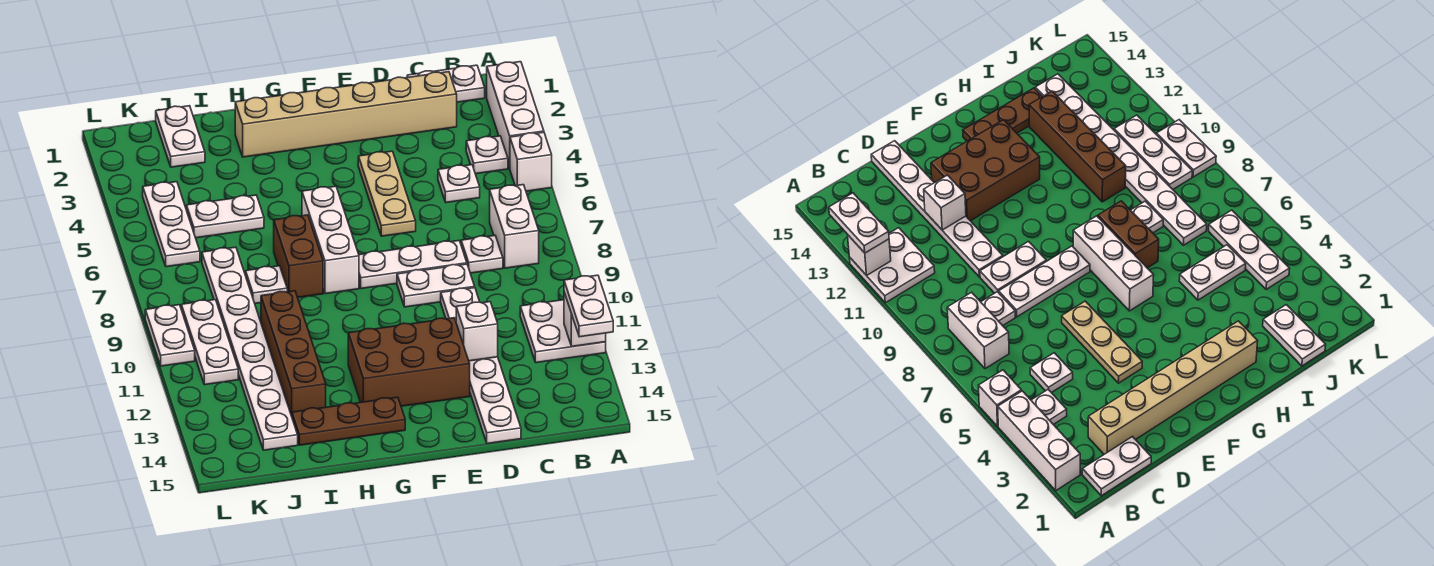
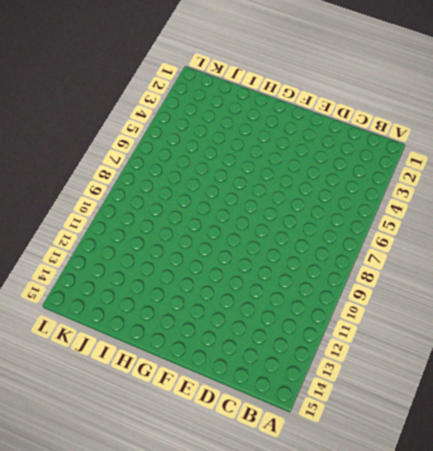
none -> white 1x3 brick [487,62,544,168]
none -> white 1x1 brick [510,132,552,191]
none -> white 2x2 plate [520,300,606,363]

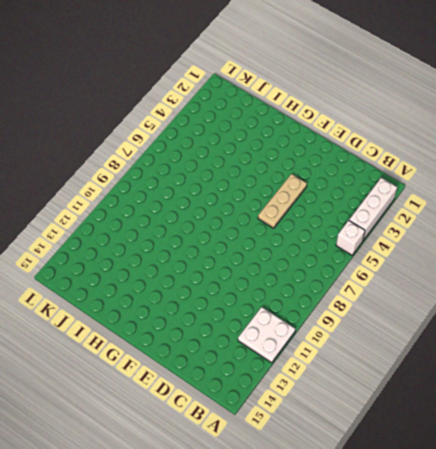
none -> white 1x2 plate [407,65,485,102]
none -> white 1x1 plate [466,136,508,174]
none -> white 1x2 brick [490,185,539,268]

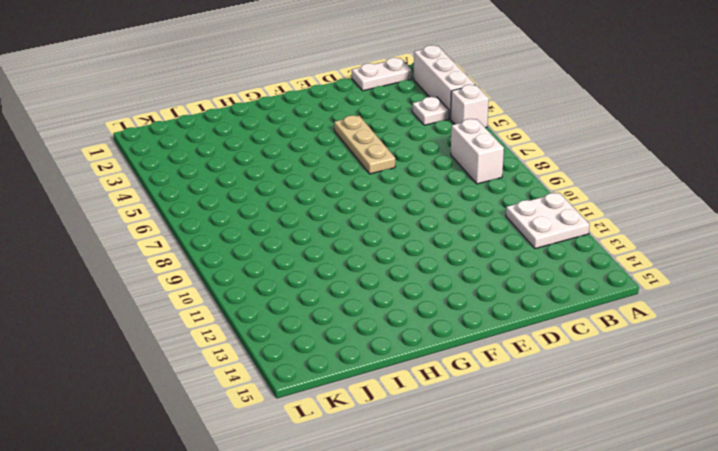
none -> tan 1x6 brick [235,72,457,157]
none -> white 1x1 plate [438,165,480,203]
none -> white 1x1 plate [461,236,503,273]

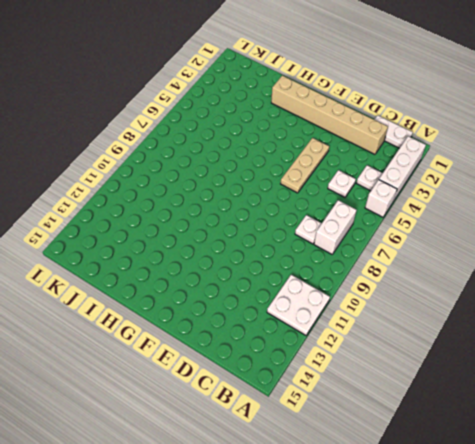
none -> white 1x3 plate [359,241,467,289]
none -> white 1x2 plate [397,264,475,307]
none -> white 1x6 plate [441,288,521,444]

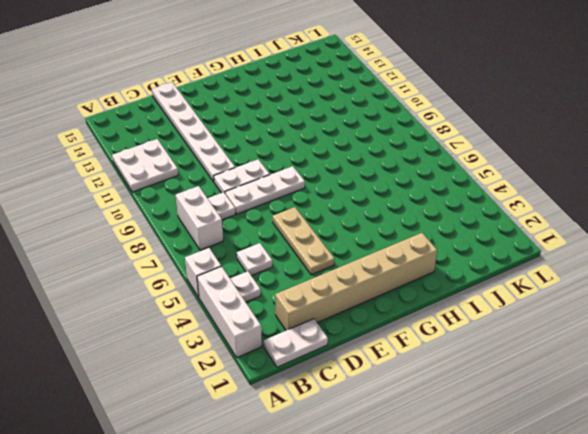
none -> brown 2x3 brick [348,318,470,406]
none -> white 1x3 brick [302,186,359,294]
none -> brown 1x3 plate [292,397,405,445]

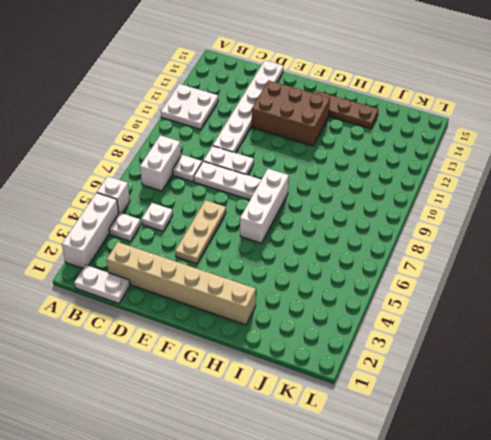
none -> brown 1x2 brick [274,215,323,298]
none -> white 1x2 plate [186,195,264,238]
none -> white 1x1 plate [246,266,287,303]

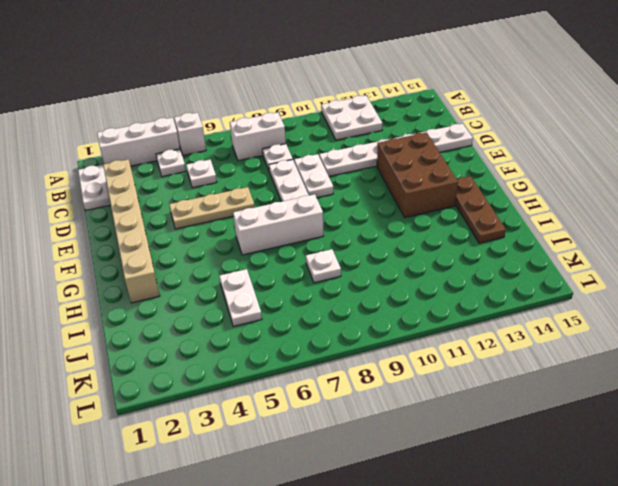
none -> brown 1x2 brick [274,215,323,298]
none -> brown 1x4 brick [261,291,326,416]
none -> white 1x2 plate [156,106,205,167]

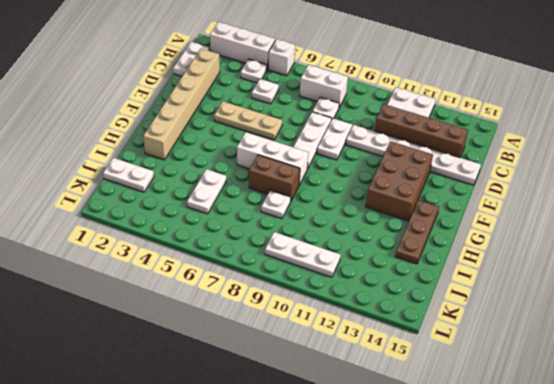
brown 1x4 brick [375,104,468,158] -> brown 1x4 brick moved to [261,291,326,416]
none -> white 1x8 plate [202,247,298,450]
none -> white 1x3 plate [143,182,200,267]
none -> white 1x2 plate [145,305,195,366]

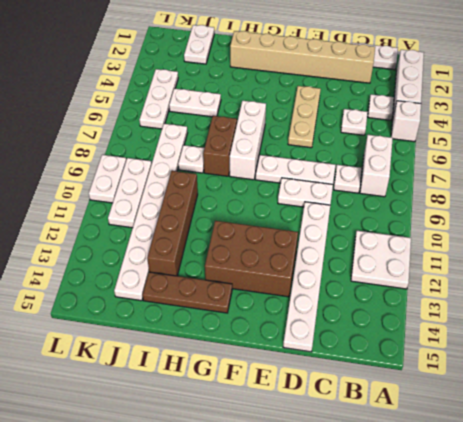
none -> white 1x1 brick [564,292,606,346]
none -> white 1x1 brick [456,302,498,361]
none -> white 1x2 plate [564,275,613,337]

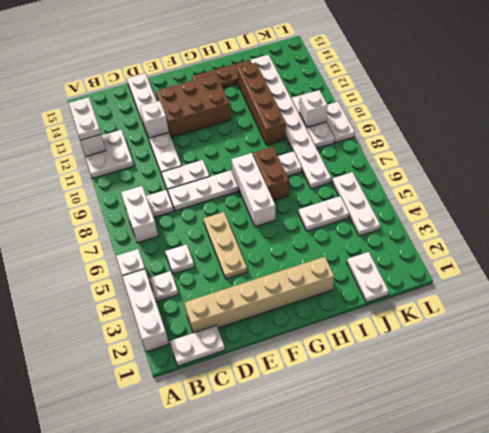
white 1x1 brick [300,90,328,127] -> none

